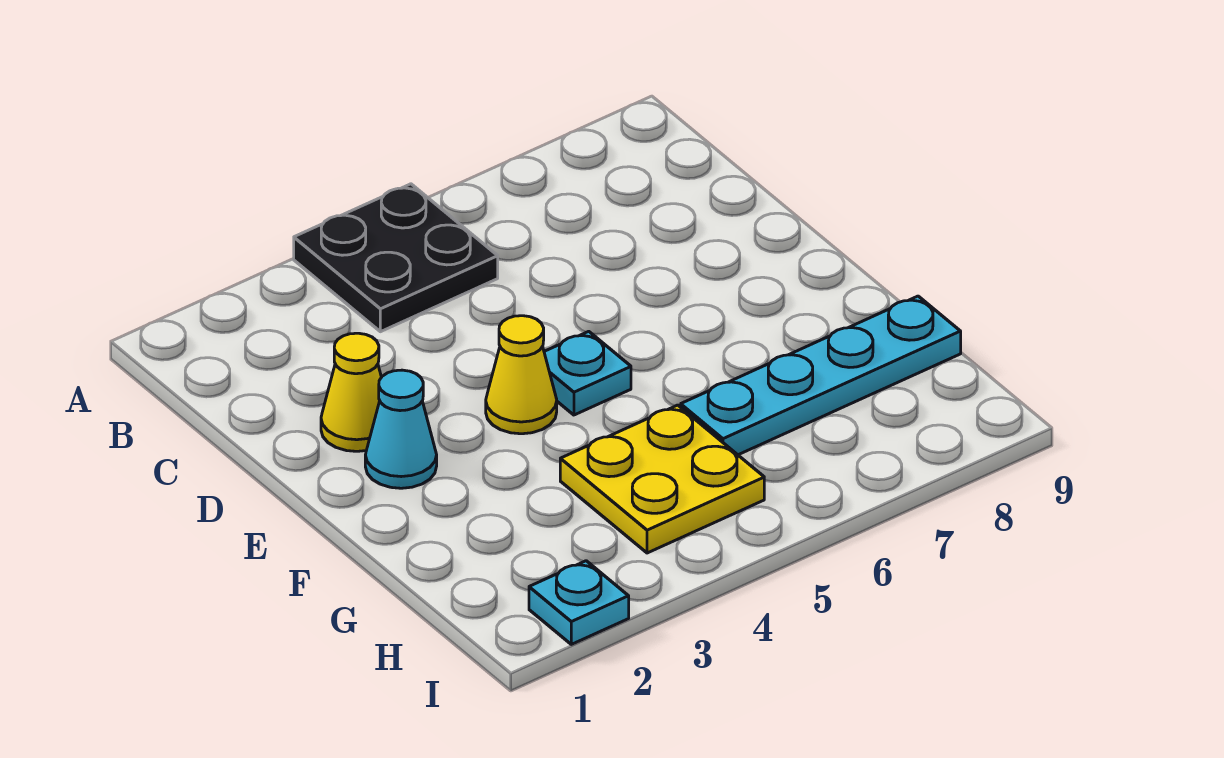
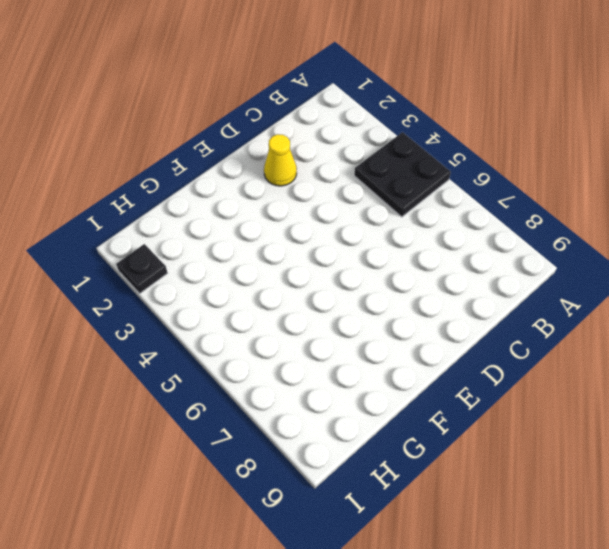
black 1x1 plate [116,244,167,293] -> cyan 1x1 plate [529,561,629,644]
none -> cyan 1x1 cone [365,370,437,488]
none -> yellow 1x1 cone [486,316,557,434]

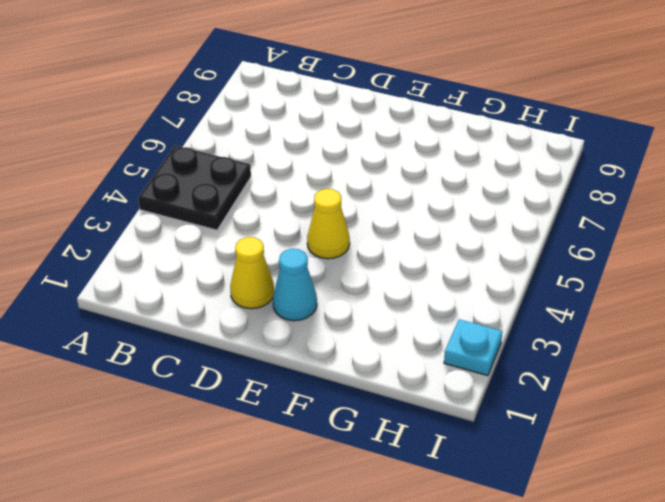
none -> cyan 1x1 plate [544,331,631,415]
none -> yellow 2x2 plate [560,405,764,553]

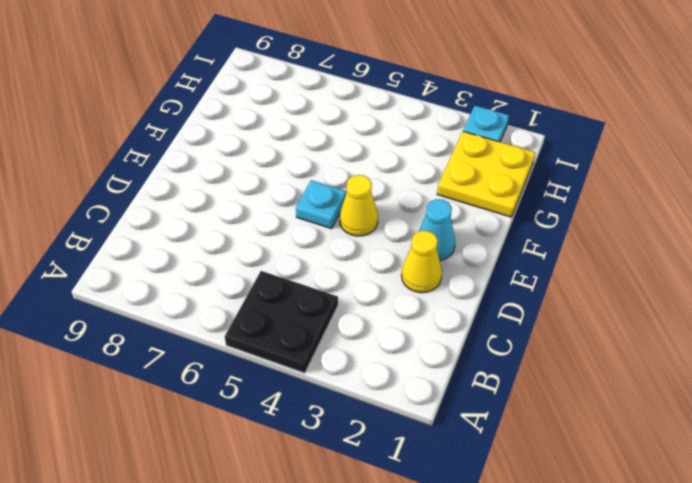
yellow 2x2 plate [437,131,535,217] -> yellow 2x2 plate moved to [560,405,764,553]
none -> cyan 1x4 plate [681,296,961,455]

